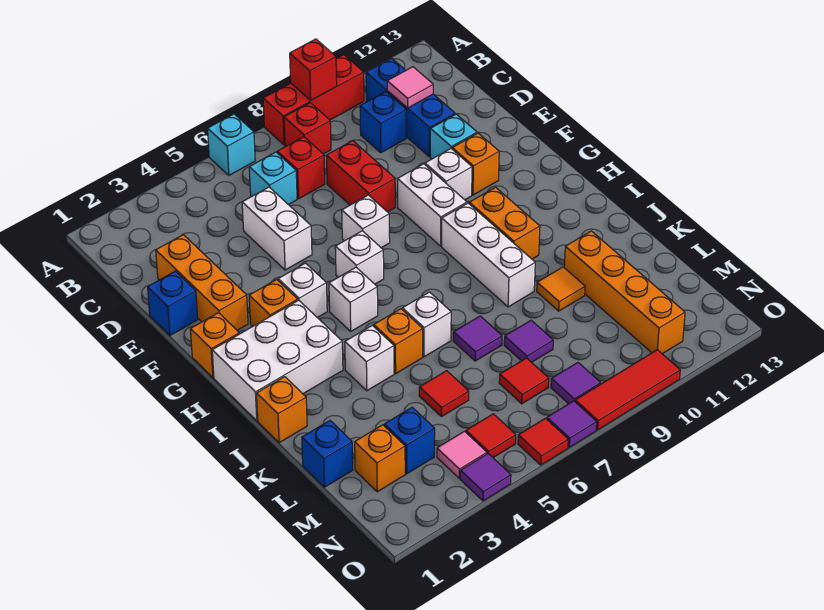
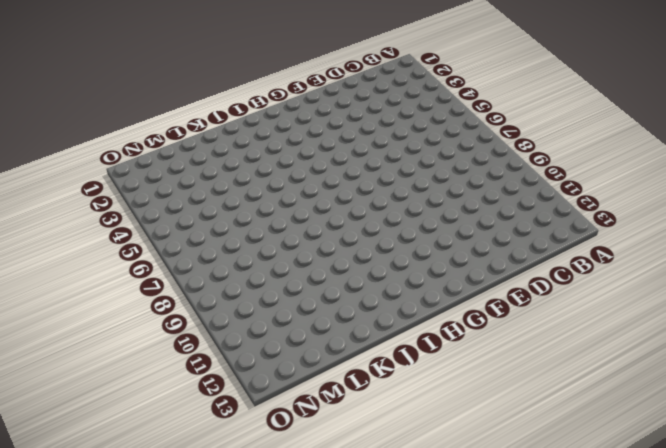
none -> cyan 1x1 brick [208,114,255,175]
none -> red 1x3 brick [263,55,364,145]
none -> red 1x1 brick [284,103,331,154]
none -> blue 1x3 brick [366,58,455,157]

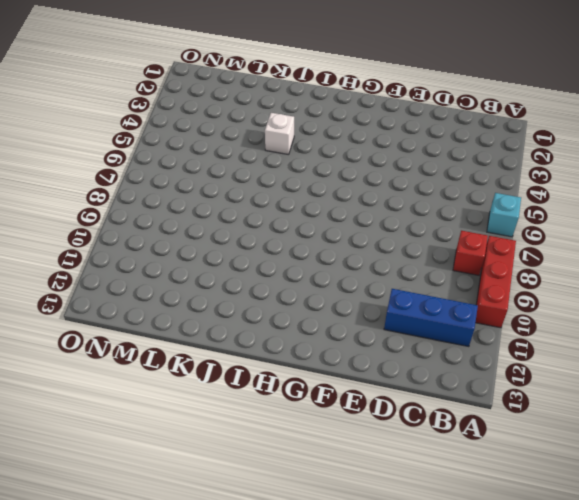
none -> cyan 1x1 brick [249,152,297,205]
none -> red 1x1 brick [277,137,325,199]
none -> blue 1x1 brick [360,92,406,153]
none -> orange 1x3 brick [156,235,248,330]

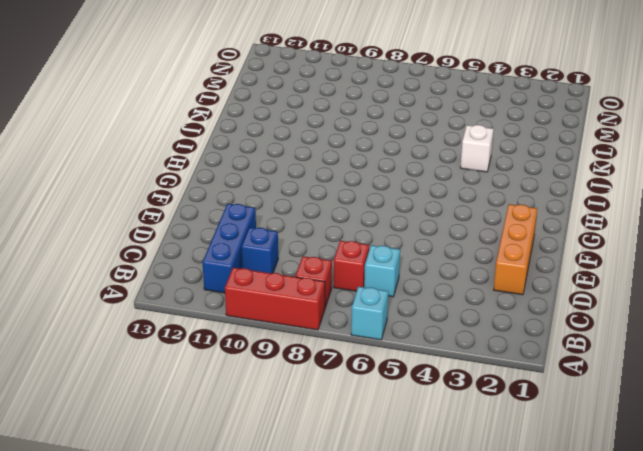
none -> white 1x2 brick [242,187,312,270]
none -> red 1x2 brick [326,141,395,212]
none -> blue 1x1 brick [148,271,198,335]
none -> cyan 1x1 brick [430,114,477,159]

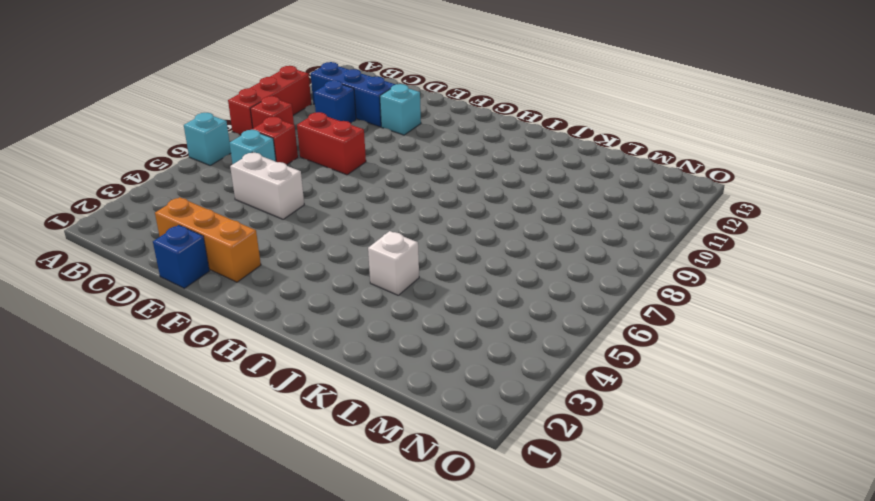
none -> white 1x1 brick [342,195,390,248]
none -> white 1x2 brick [398,164,467,246]
none -> white 1x1 brick [425,149,472,200]
none -> orange 1x1 brick [452,133,499,195]

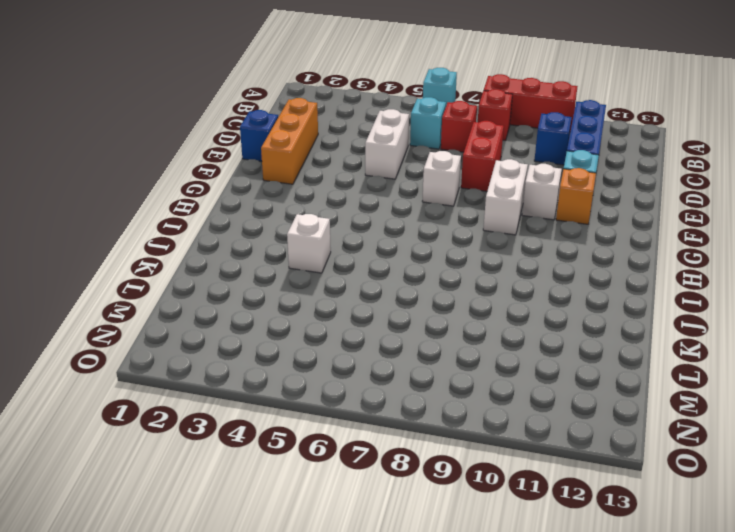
none -> orange 1x1 brick [190,313,239,378]
none -> orange 1x1 brick [249,280,298,326]
none -> white 1x1 brick [278,263,327,317]
none -> white 1x1 brick [335,231,384,284]

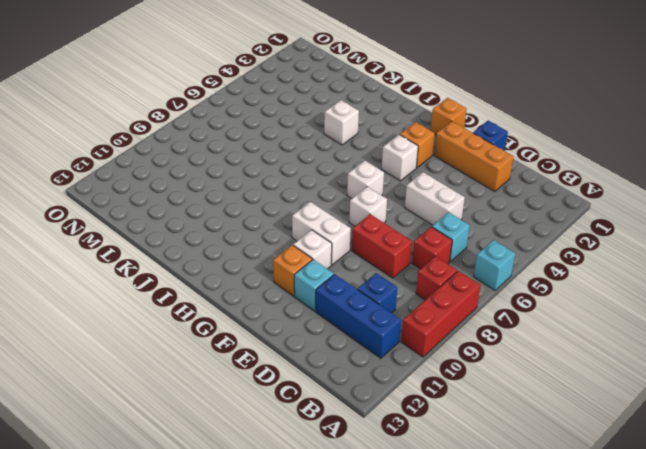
none -> white 2x3 brick [212,300,343,421]
none -> white 1x1 brick [329,268,378,331]
none -> white 1x3 brick [442,203,535,307]
none -> orange 1x2 brick [469,187,540,259]

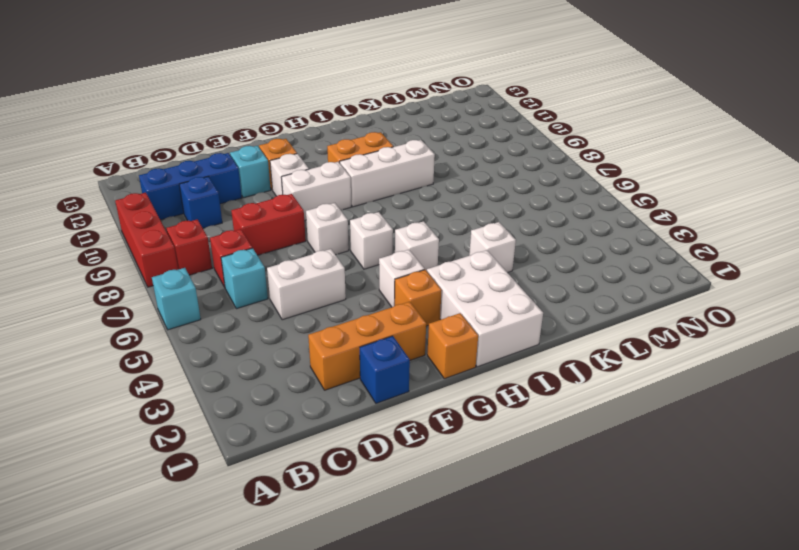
none -> orange 1x1 brick [257,377,307,443]
none -> orange 1x1 brick [374,309,423,374]
none -> white 1x1 brick [402,292,451,357]
none -> purple 1x1 tile [453,316,502,361]

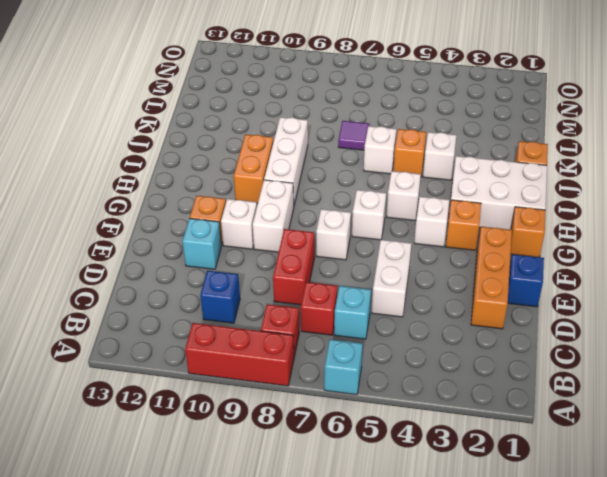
none -> blue 1x3 brick [366,58,455,157]
none -> orange 1x1 tile [537,267,585,311]
none -> orange 1x4 brick [564,231,685,354]
none -> blue 1x1 brick [302,421,353,487]

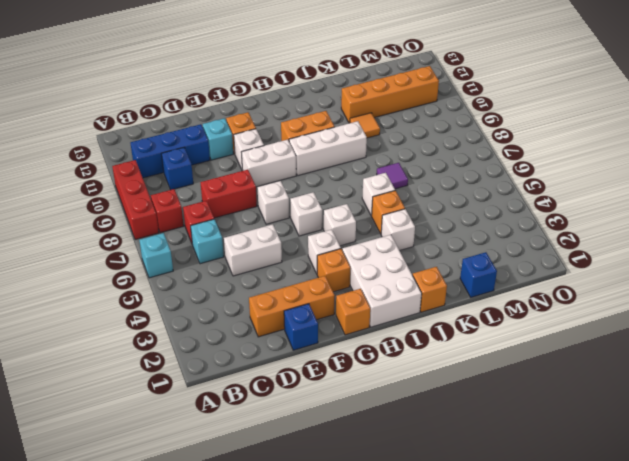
none -> red 1x1 tile [419,371,469,417]
none -> purple 1x1 tile [504,320,553,362]
none -> orange 1x1 brick [355,425,405,492]
none -> blue 1x1 brick [384,407,435,474]

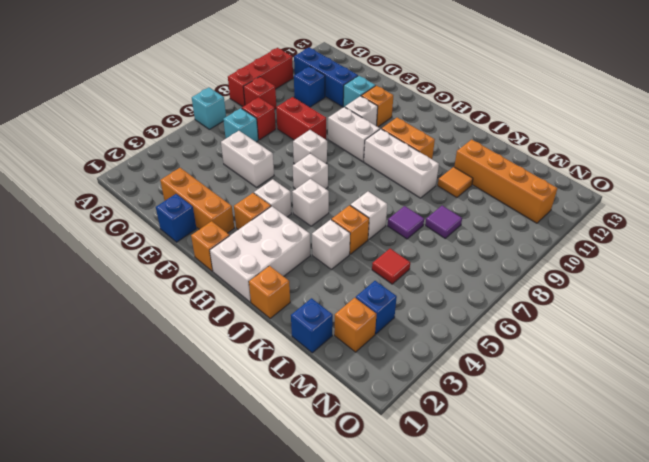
none -> red 1x1 tile [499,358,549,404]
none -> pink 1x1 tile [437,431,487,478]
none -> red 1x1 tile [466,414,516,458]
none -> purple 1x1 tile [551,363,601,404]

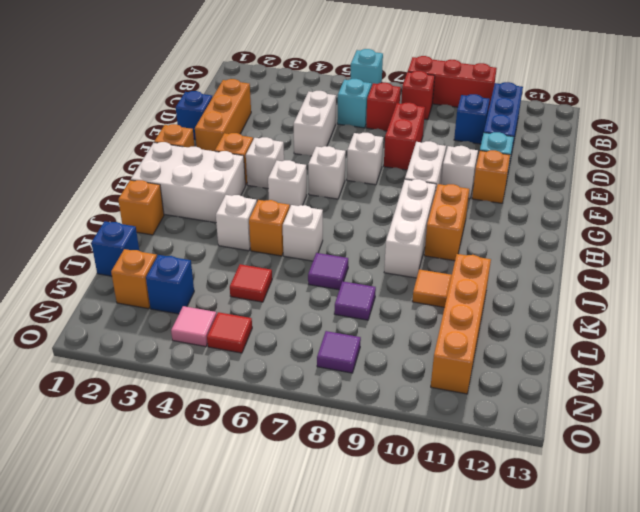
none -> red 1x1 tile [499,358,549,404]
none -> purple 1x1 tile [460,454,511,501]
none -> red 1x1 tile [518,418,568,465]
none -> purple 1x1 tile [547,401,597,447]

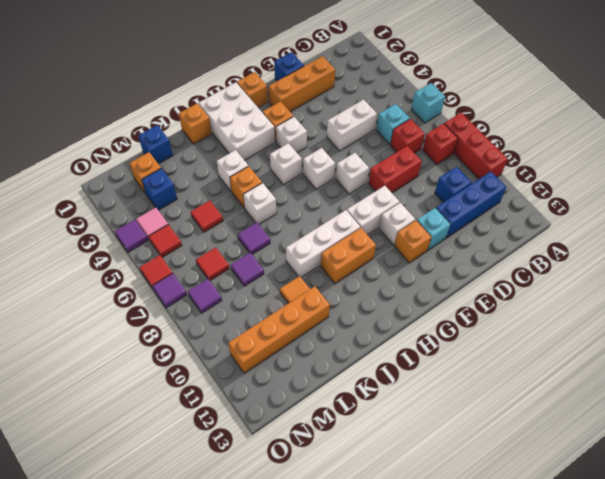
none -> red 1x3 tile [575,350,680,430]
none -> red 1x1 brick [290,39,337,101]
none -> pink 1x1 tile [387,67,433,108]

